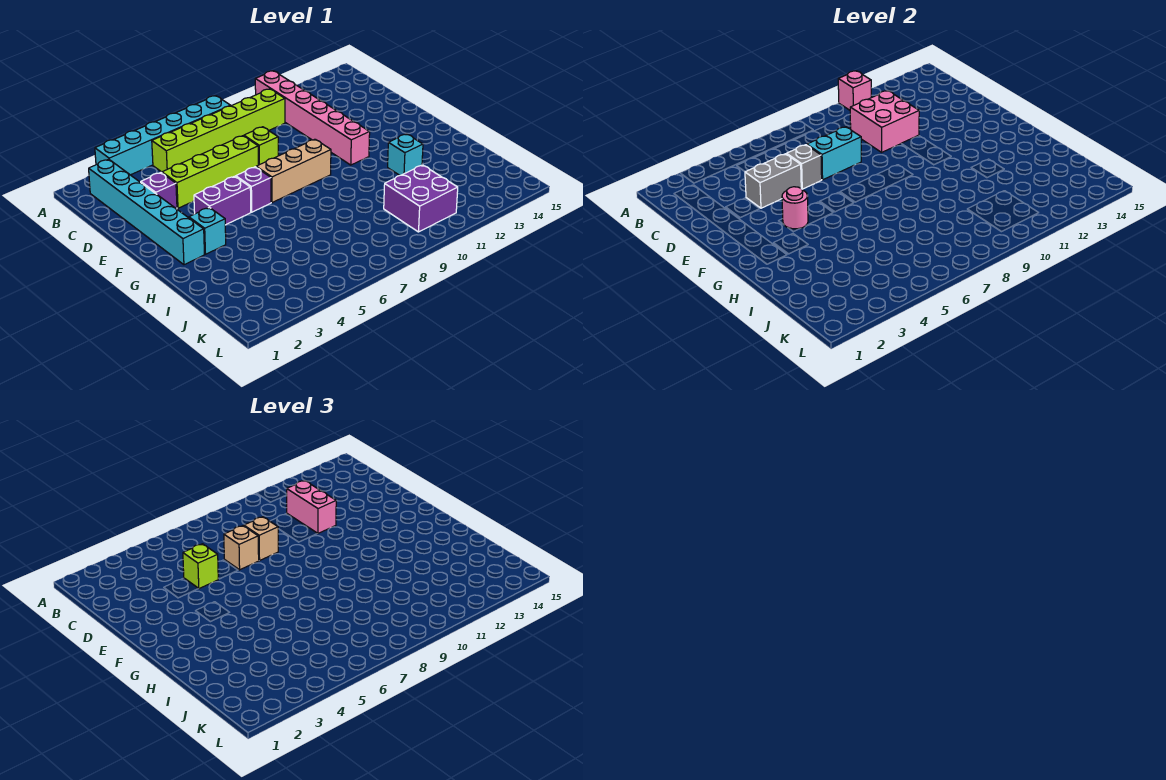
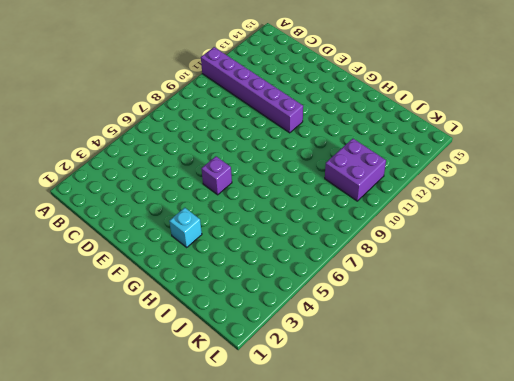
purple 1x6 brick [201,47,303,133] -> pink 1x6 brick [255,71,370,165]
none -> cyan 1x6 brick [95,96,231,175]
none -> cyan 1x6 brick [89,159,204,265]
none -> lime 1x6 brick [152,89,285,172]

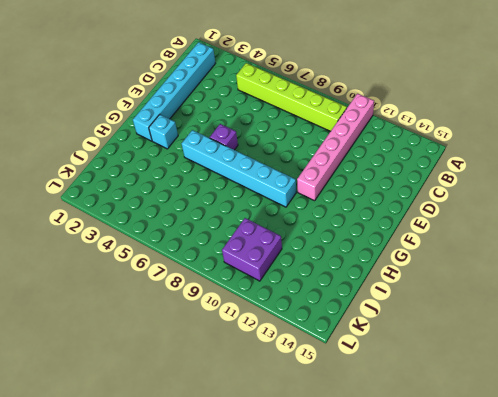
cyan 1x6 brick [182,130,296,207] -> cyan 1x6 brick moved to [95,96,231,175]
none -> purple 1x1 brick [141,173,177,209]
none -> lime 1x4 brick [162,136,259,208]
none -> lime 1x1 brick [244,127,278,165]

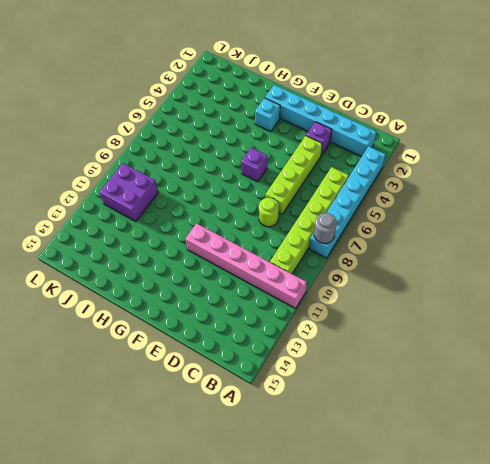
grey 1x1 round brick [314,213,337,243] -> none
lime 1x1 round brick [259,198,279,227] -> lime 1x1 brick [244,127,278,165]
none -> purple 1x2 brick [194,176,251,225]
none -> tan 1x3 brick [256,139,331,203]
none -> cyan 1x1 brick [388,134,423,175]

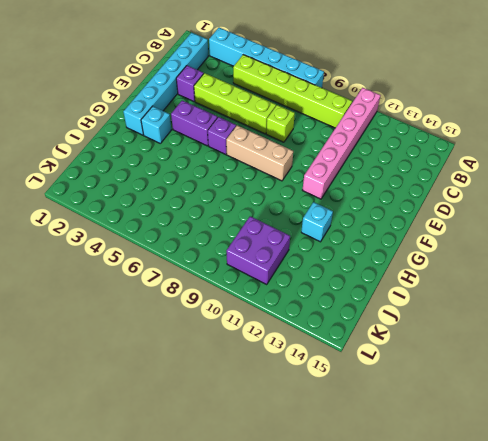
none -> pink 1x1 brick [838,71,871,110]
none -> pink 2x2 brick [850,91,919,152]
none -> grey 1x2 brick [745,154,801,208]

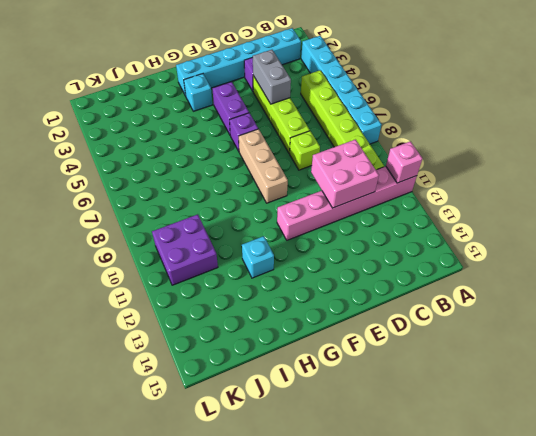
none -> grey 1x1 brick [787,145,822,189]
none -> cyan 1x2 brick [807,127,861,180]
none -> pink 1x1 round brick [782,187,808,229]

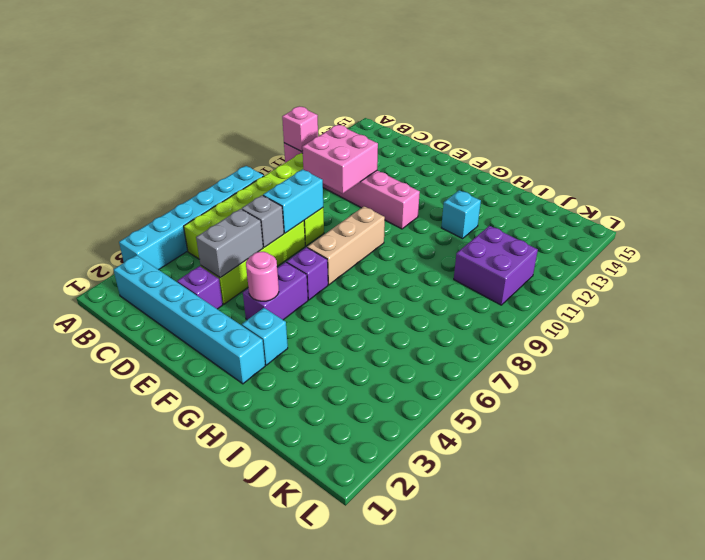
none -> pink 1x2 brick [287,481,336,534]
none -> lime 1x1 brick [183,544,218,589]
none -> tan 1x1 brick [224,526,259,570]

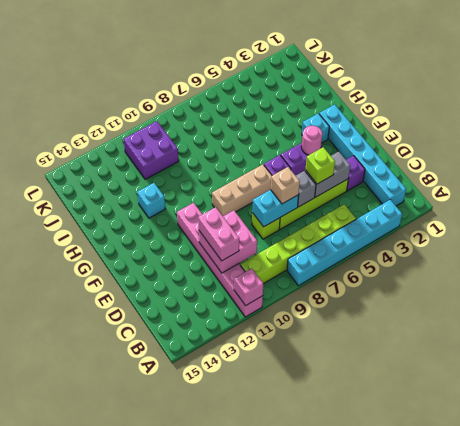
none -> tan 1x1 brick [244,517,278,561]

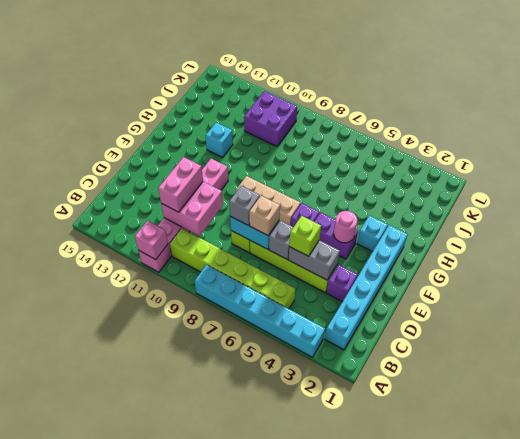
grey 1x1 brick [229,186,260,226] -> tan 1x1 brick [244,517,278,561]

